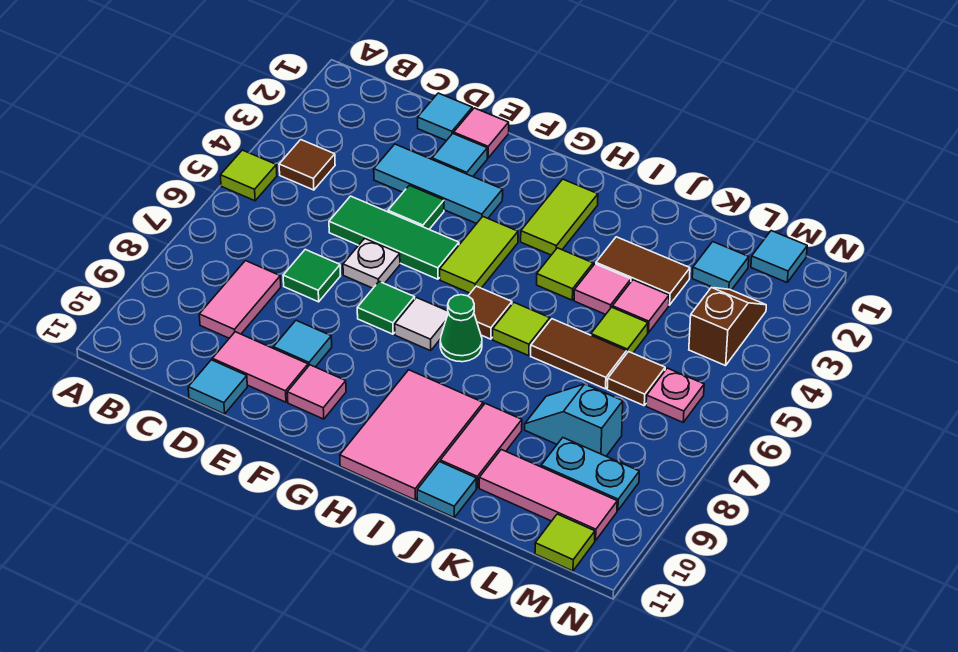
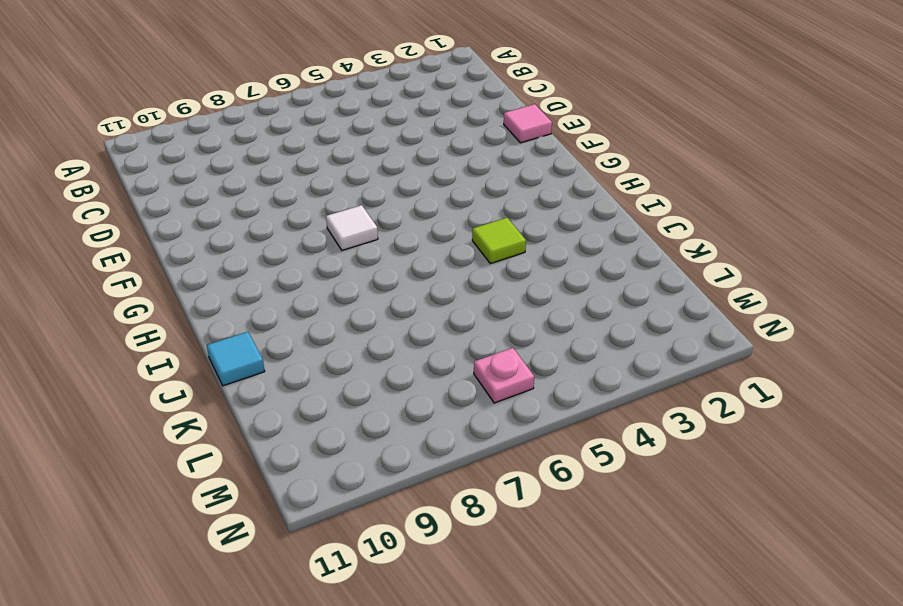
none -> lime 1x1 tile [220,150,277,201]
none -> brown 1x1 tile [279,140,335,190]
none -> pink 1x2 tile [199,261,281,338]
none -> cyan 1x1 tile [418,93,472,141]

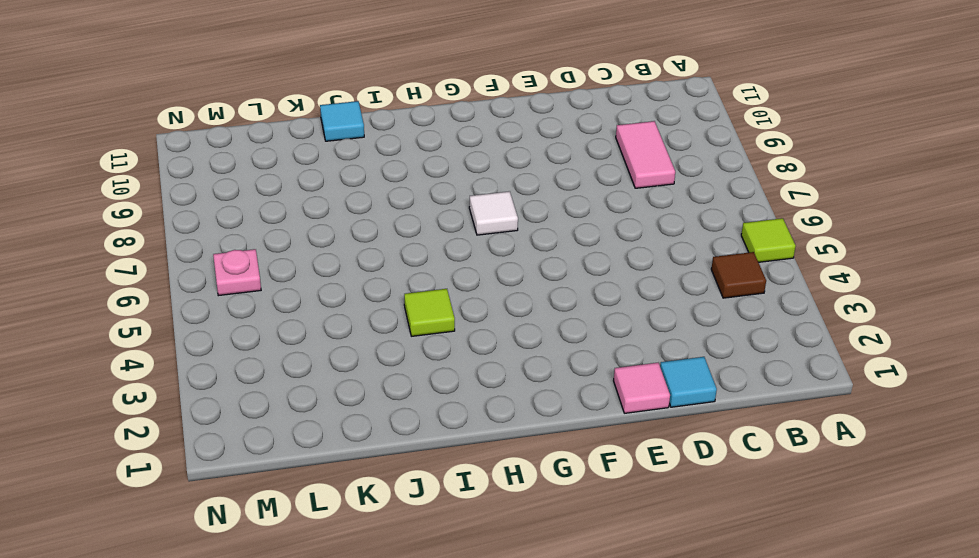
none -> cyan 1x3 tile [374,144,503,224]
none -> green 1x3 tile [329,196,459,279]
none -> green 1x1 tile [283,250,341,302]
none -> pink 1x2 tile [212,332,308,402]

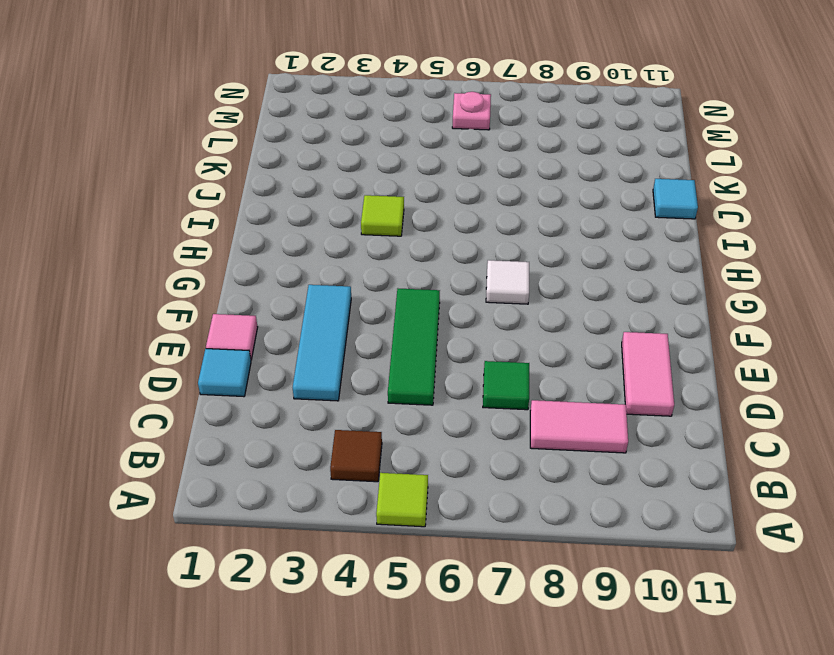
none -> cyan 1x1 tile [188,360,247,414]
none -> cyan 1x1 tile [432,134,487,177]
none -> green 1x1 tile [388,185,444,229]
none -> white 1x1 plate [343,238,400,288]

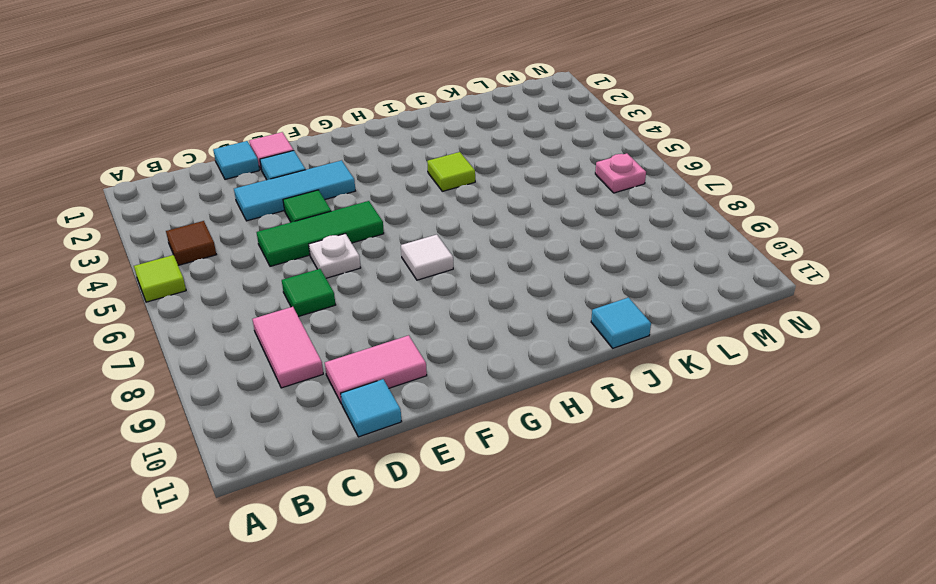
none -> cyan 1x1 tile [274,320,332,367]
none -> green 1x1 tile [357,282,415,334]
none -> pink 1x1 tile [287,365,346,419]
none -> lime 1x2 tile [440,217,518,293]

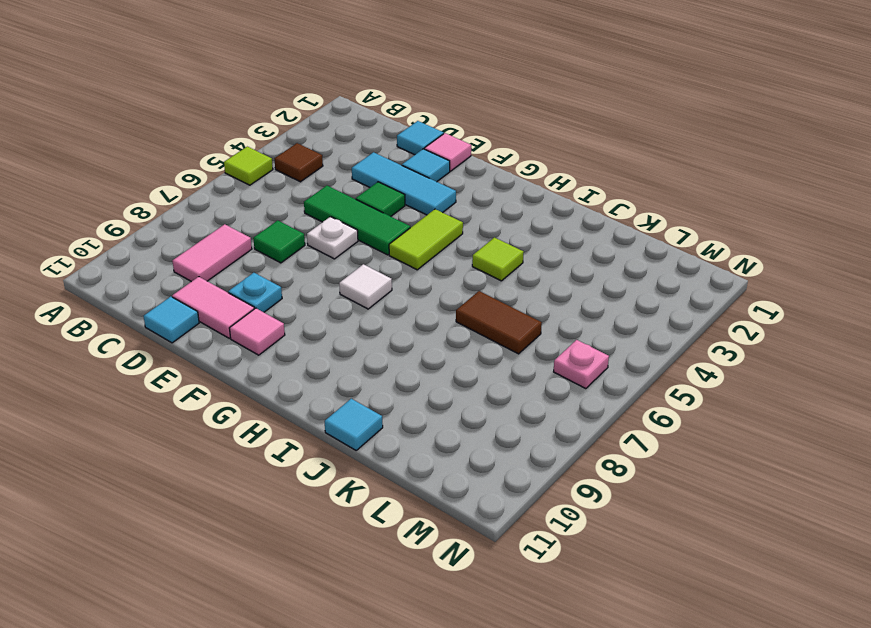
cyan 1x1 plate [228,273,282,312] -> cyan 1x1 tile [274,320,332,367]
none -> green 1x1 tile [357,282,415,334]
none -> lime 1x2 tile [521,179,598,255]
none -> brown 1x1 tile [469,286,512,339]
none -> green 1x1 cone [440,295,482,362]

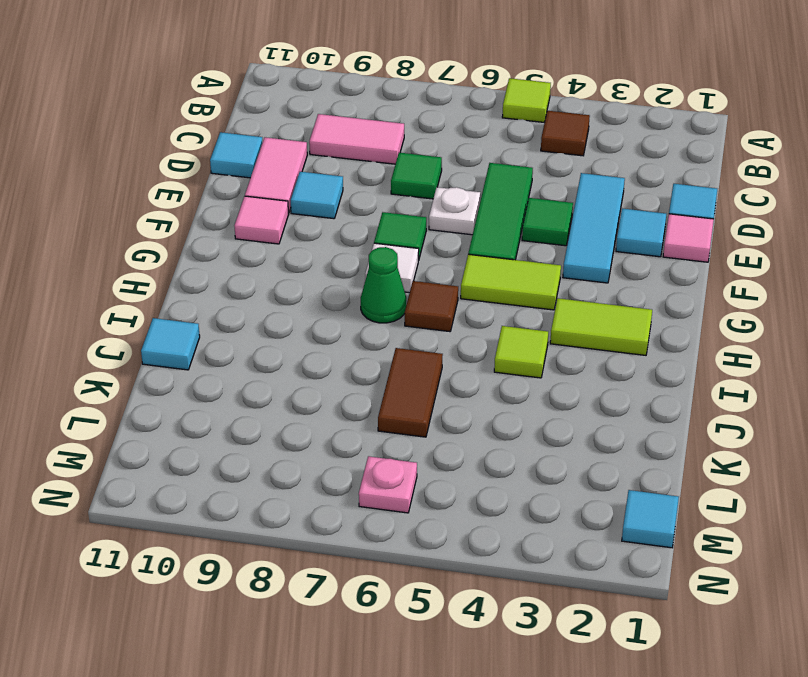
none -> pink 2x3 tile [340,370,483,500]
none -> lime 1x1 tile [493,303,550,356]
none -> brown 1x2 tile [596,237,690,305]
none -> pink 1x1 tile [574,264,631,315]

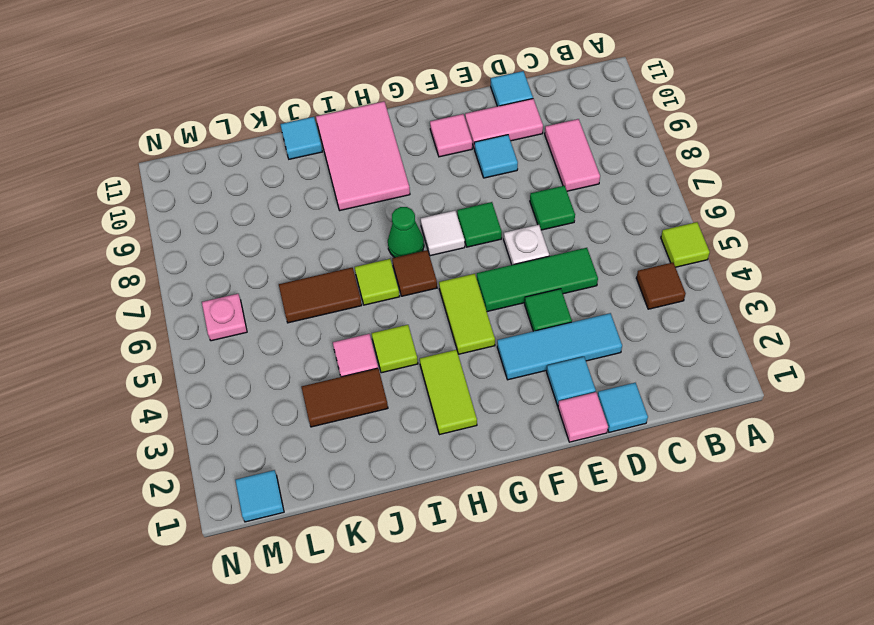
none -> pink 1x2 tile [440,403,522,488]
none -> pink 1x1 tile [612,280,669,333]
none -> lime 1x1 tile [591,307,648,354]
none -> cyan 1x2 slope [525,384,623,456]

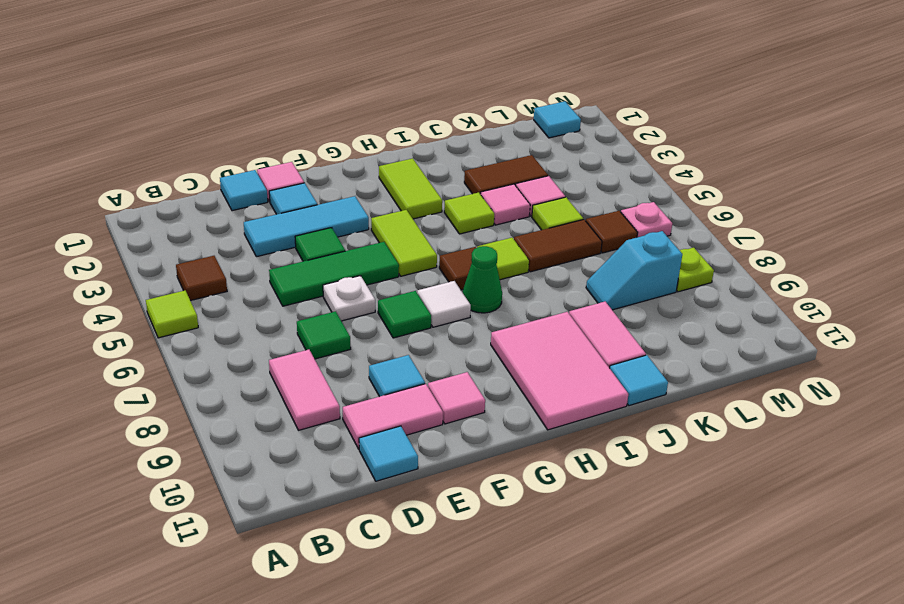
lime 1x1 plate [677,248,714,292] -> none
none -> pink 1x3 tile [479,450,617,541]
none -> cyan 1x1 tile [692,242,749,290]
none -> cyan 1x2 plate [541,438,639,511]
none -> brown 1x2 slope [689,287,766,366]

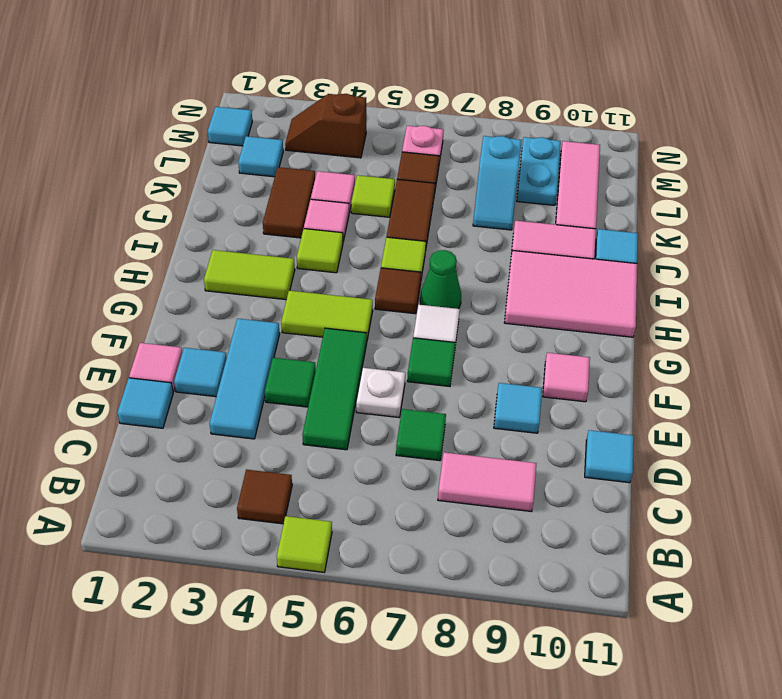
none -> pink 1x2 tile [212,332,308,402]
none -> lime 1x1 tile [535,514,595,571]

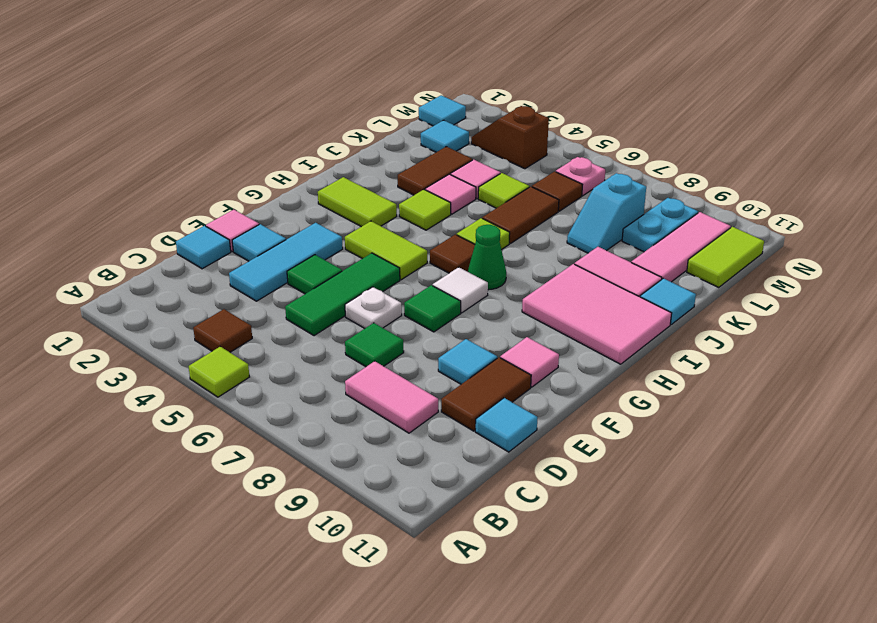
brown 1x2 tile [441,357,531,431] -> pink 1x2 tile [212,332,308,402]
lime 1x2 tile [687,227,764,288] -> lime 1x1 tile [535,514,595,571]

